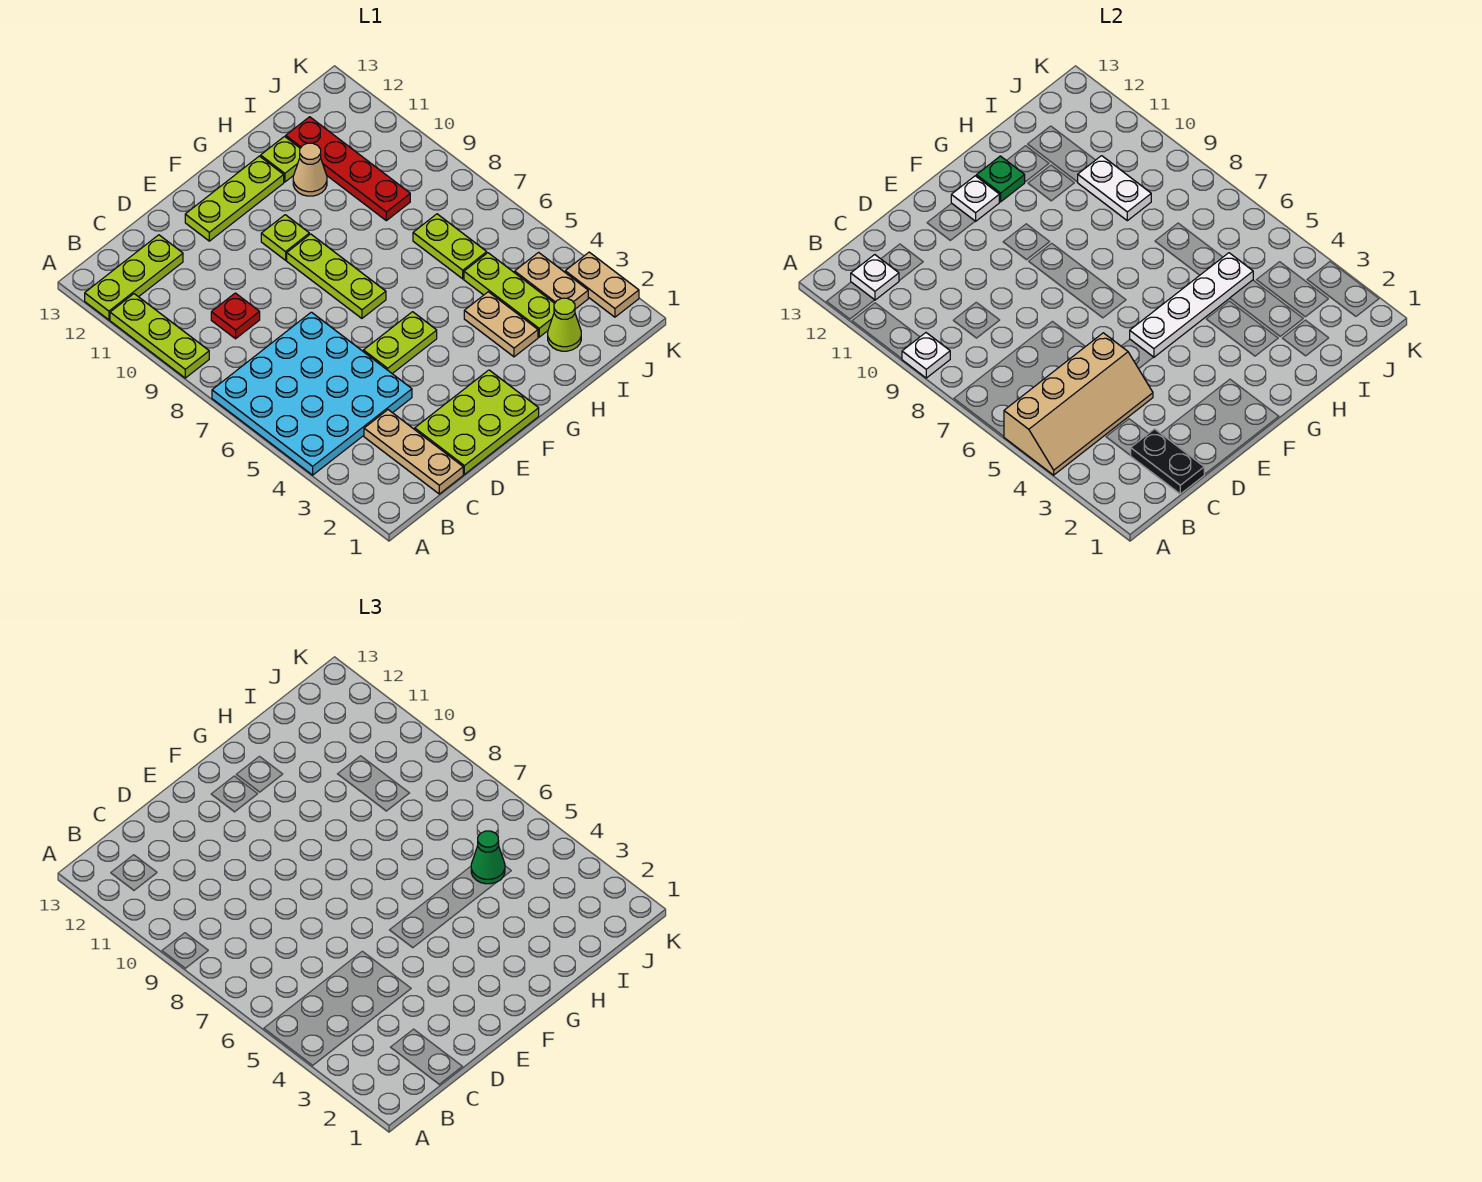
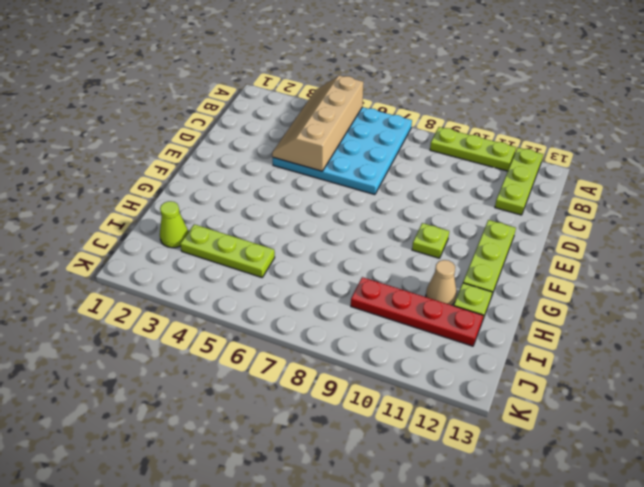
none -> tan 1x3 plate [364,410,463,494]
none -> red 1x1 plate [211,293,260,339]
none -> lime 2x3 plate [415,370,539,474]

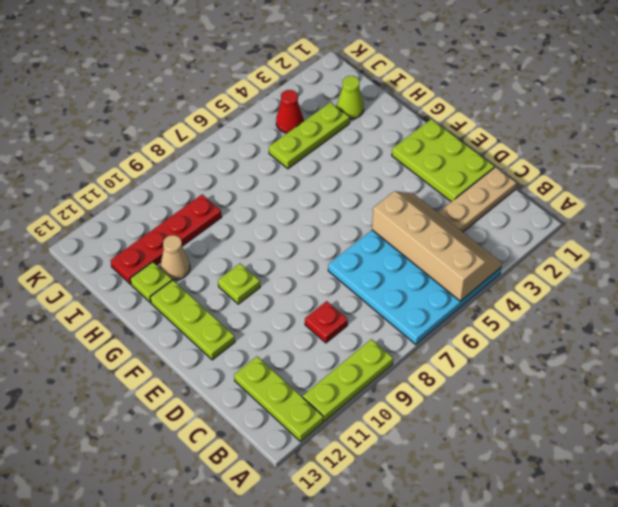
red 1x1 cone [276,90,303,133] -> tan 1x2 plate [515,252,588,309]
none -> lime 1x2 plate [363,312,437,374]
none -> lime 1x3 plate [287,234,386,318]
none -> tan 1x2 plate [464,292,538,357]

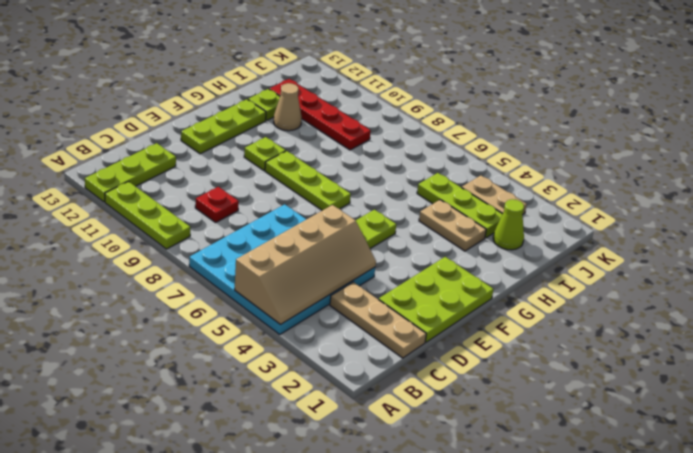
none -> lime 1x2 plate [413,214,487,279]
none -> tan 1x2 plate [565,252,639,317]
none -> white 1x1 plate [902,333,950,378]

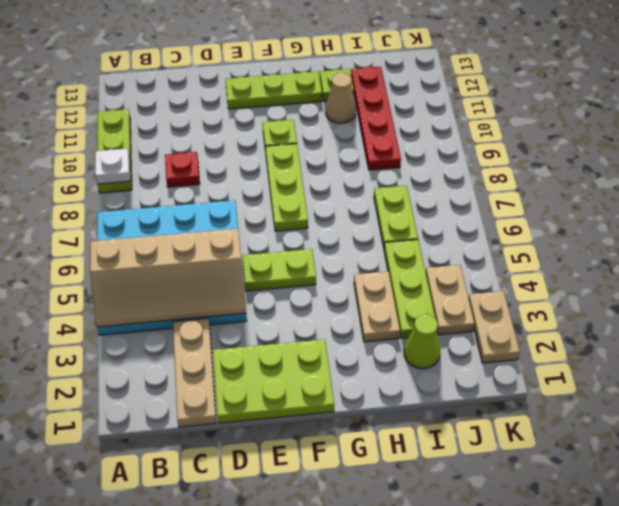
none -> lime 1x3 plate [85,235,183,320]
none -> white 1x1 plate [851,255,899,300]
none -> black 1x2 plate [1130,429,1204,494]

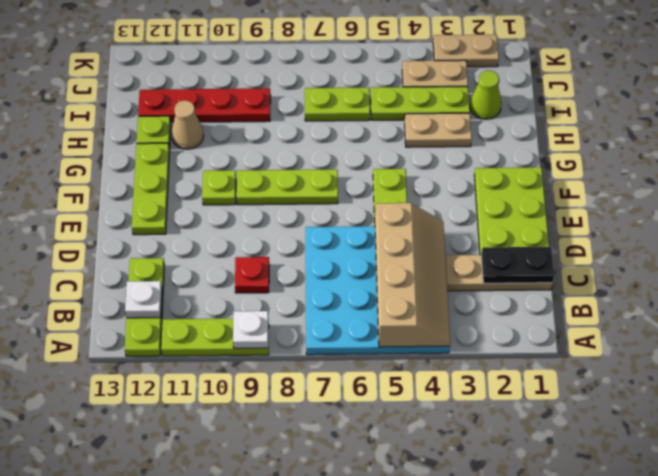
none -> white 1x4 plate [1130,253,1253,357]
none -> white 1x1 plate [951,176,999,221]
none -> green 1x1 plate [976,156,1025,202]

